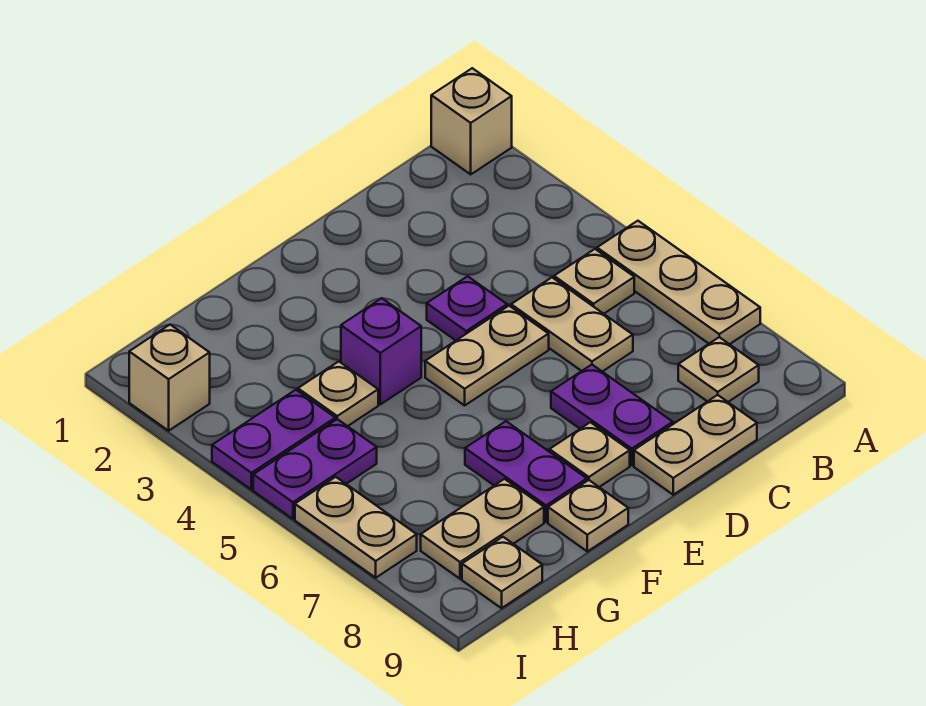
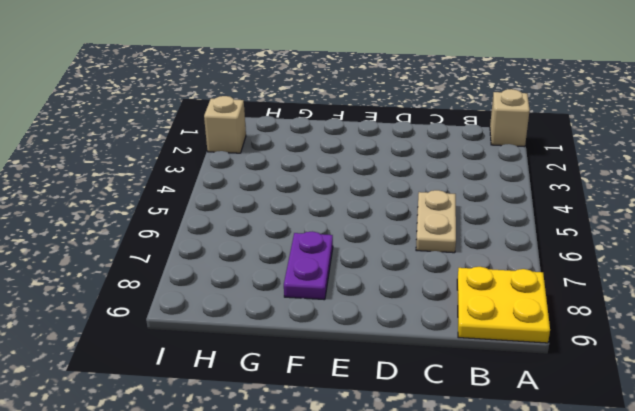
yellow 2x2 plate [457,267,550,343] -> tan 1x1 plate [678,337,759,402]
none -> tan 1x3 plate [597,221,760,344]
none -> tan 1x1 plate [554,249,634,314]
none -> tan 1x2 plate [634,395,757,495]

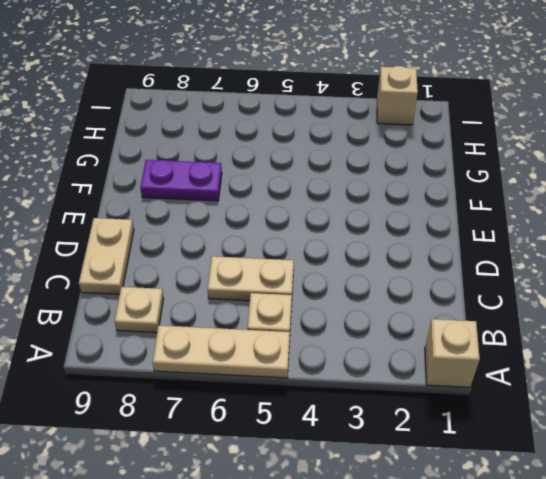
none -> purple 1x1 plate [427,276,507,340]
none -> tan 1x2 plate [425,306,549,405]
none -> purple 1x2 plate [551,365,673,465]

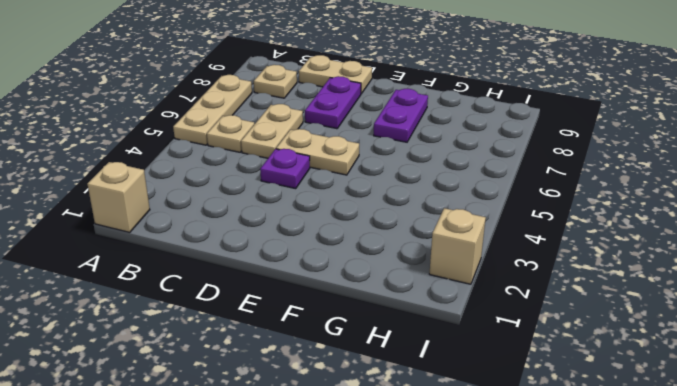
none -> tan 1x1 plate [550,422,630,487]
none -> purple 1x1 brick [341,298,421,404]
none -> tan 1x1 plate [548,480,628,551]

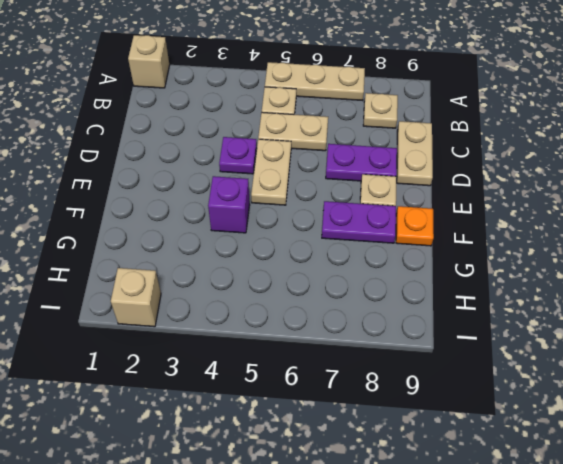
orange 1x1 plate [396,206,434,246] -> tan 1x1 plate [548,480,628,551]
none -> tan 1x1 plate [298,361,378,426]
none -> tan 1x2 plate [421,479,544,579]
none -> purple 1x2 plate [212,390,335,490]

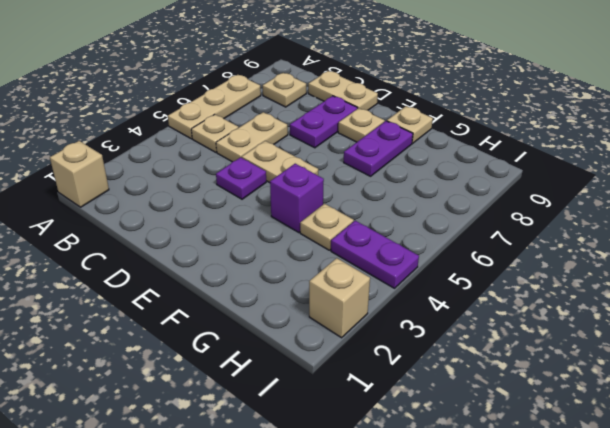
none -> tan 1x2 plate [421,479,544,579]
none -> purple 1x2 plate [253,419,377,519]
none -> tan 1x1 plate [462,537,542,608]

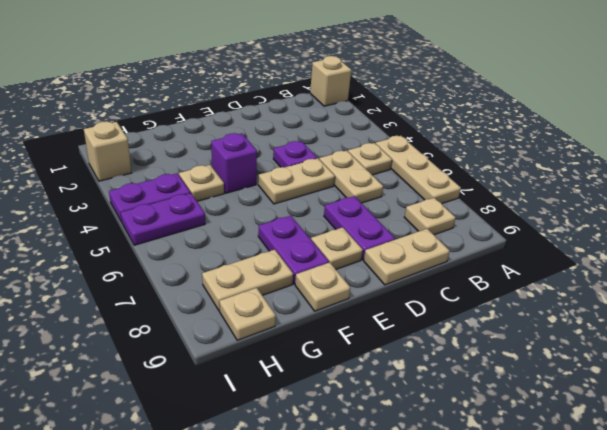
none -> tan 1x2 plate [295,477,417,578]

